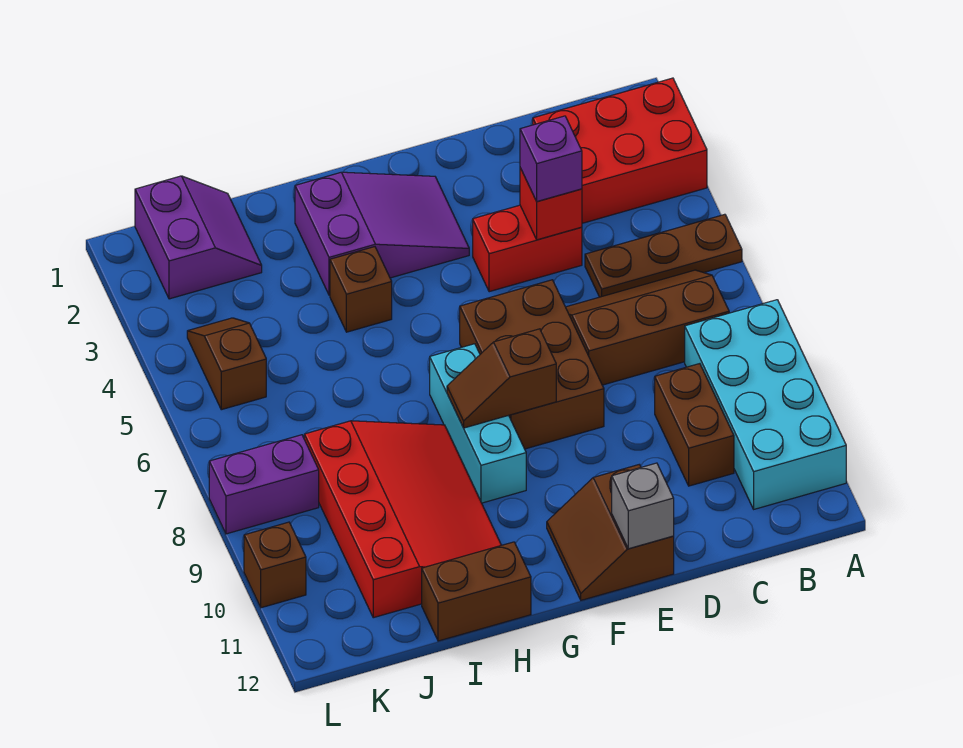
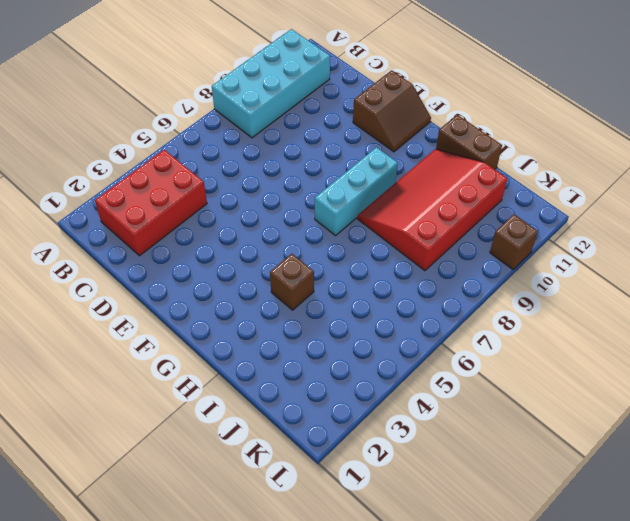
red 2x3 brick [95,150,207,256] -> red 2x3 brick turned to [533,78,707,223]
none -> brown 1x3 plate [585,214,742,297]
none -> brown 2x3 slope [566,270,729,385]
none -> brown 1x2 brick [655,364,734,486]

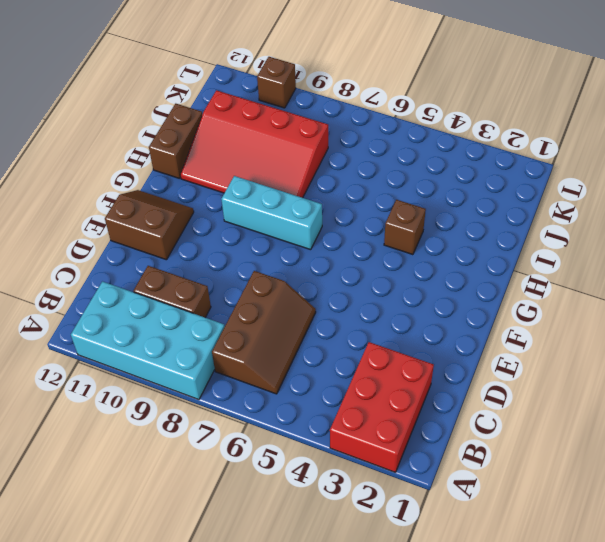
none -> brown 1x3 plate [585,214,742,297]
none -> red 1x2 brick [473,205,582,292]
none -> brown 2x3 brick [460,280,604,449]

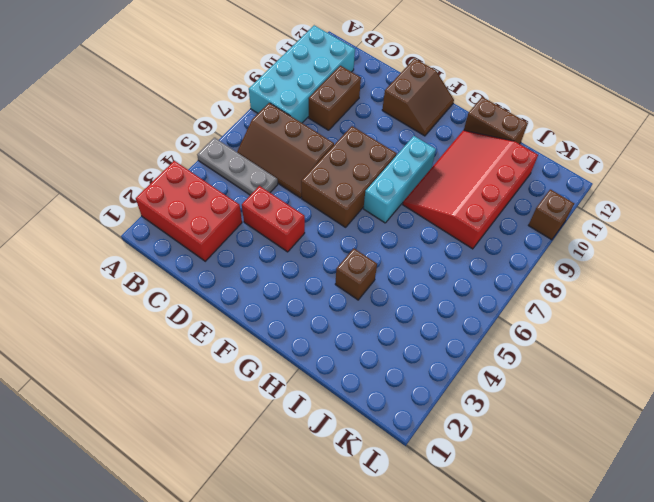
grey 1x3 plate [197,138,278,195] -> brown 1x3 plate [585,214,742,297]
none -> purple 2x3 slope [295,172,469,295]
none -> purple 2x2 slope [135,176,262,299]
none -> brown 1x2 slope [187,318,266,410]

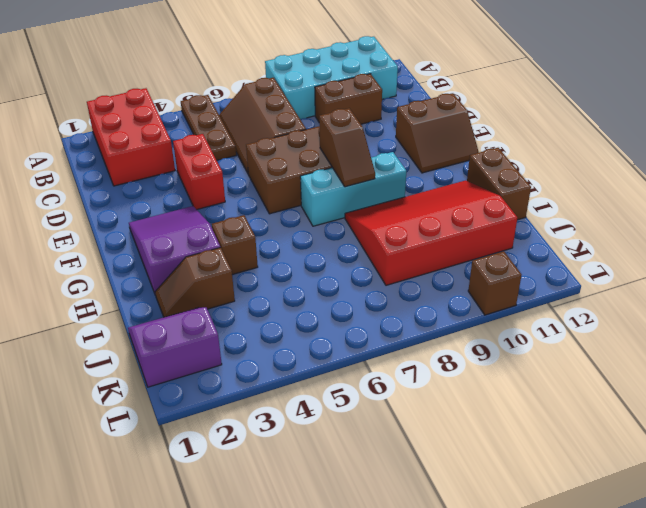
brown 1x2 slope [155,247,235,317] -> brown 1x2 slope moved to [187,318,266,410]
none -> purple 1x2 brick [209,435,319,534]
none -> red 1x1 brick [520,168,582,240]
none -> grey 1x1 brick [612,463,674,549]

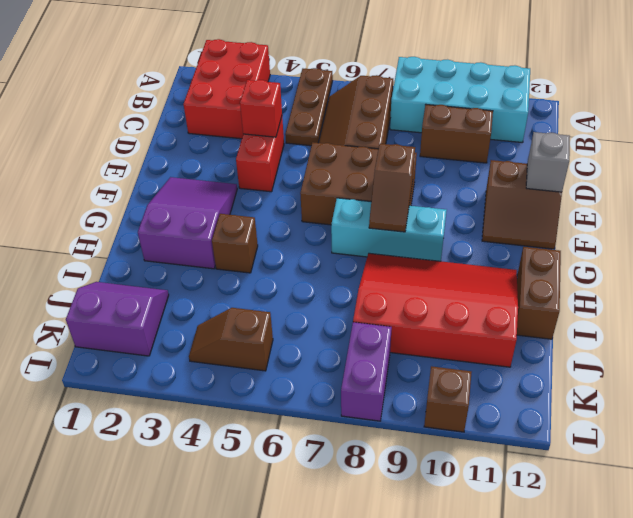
none -> purple 1x1 brick [520,116,582,201]

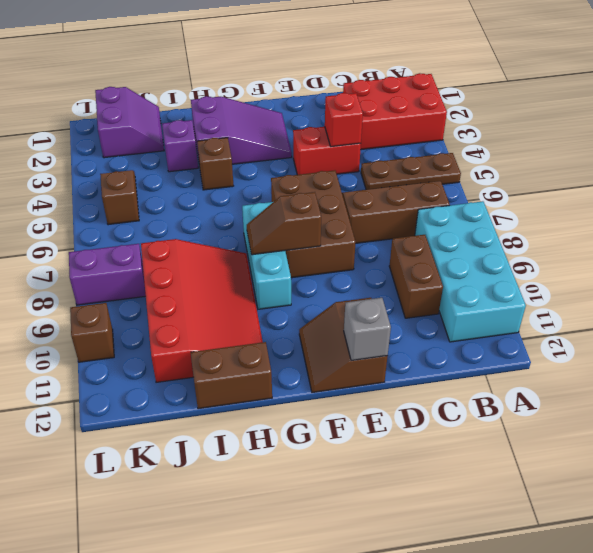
purple 1x1 brick [162,120,198,172] -> purple 1x1 brick moved to [520,116,582,201]

